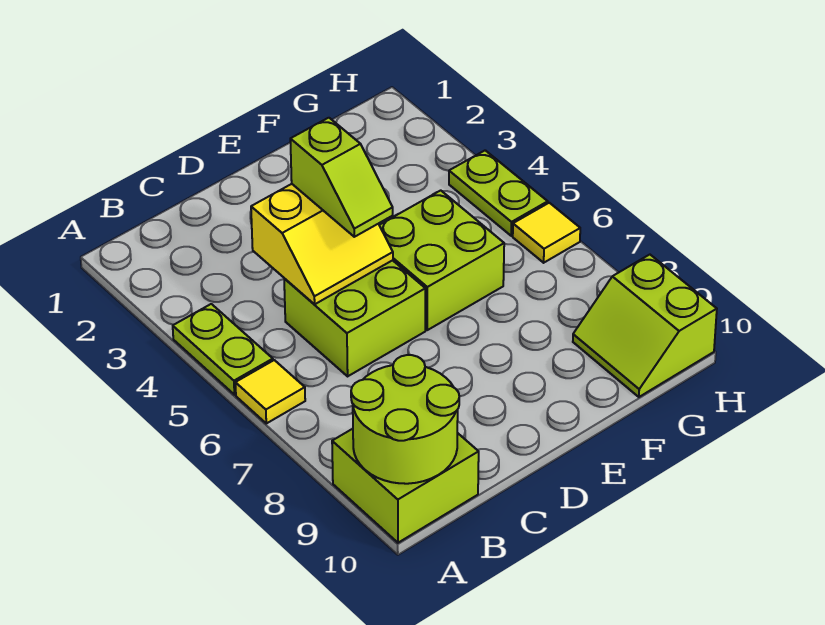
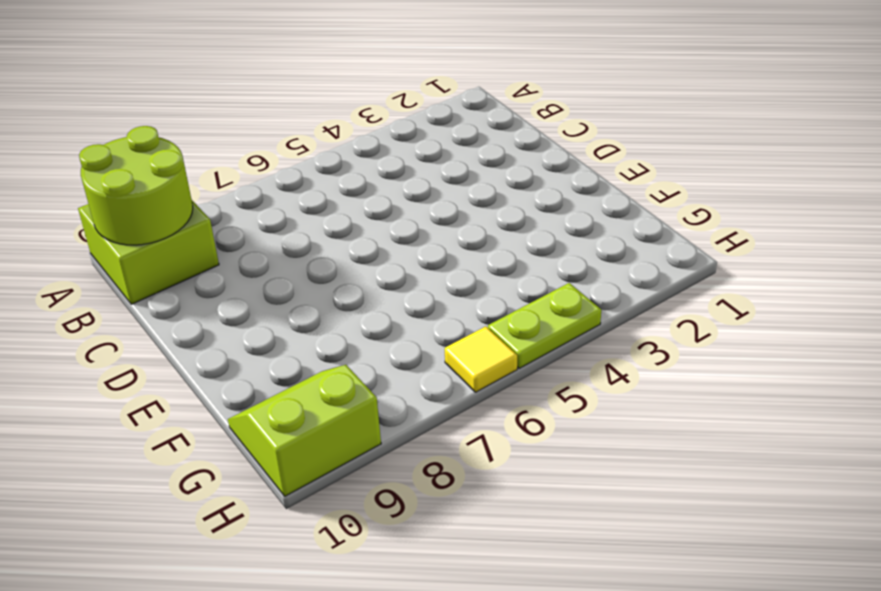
none -> lime 1x2 plate [173,304,273,395]
none -> yellow 1x1 tile [235,360,305,423]

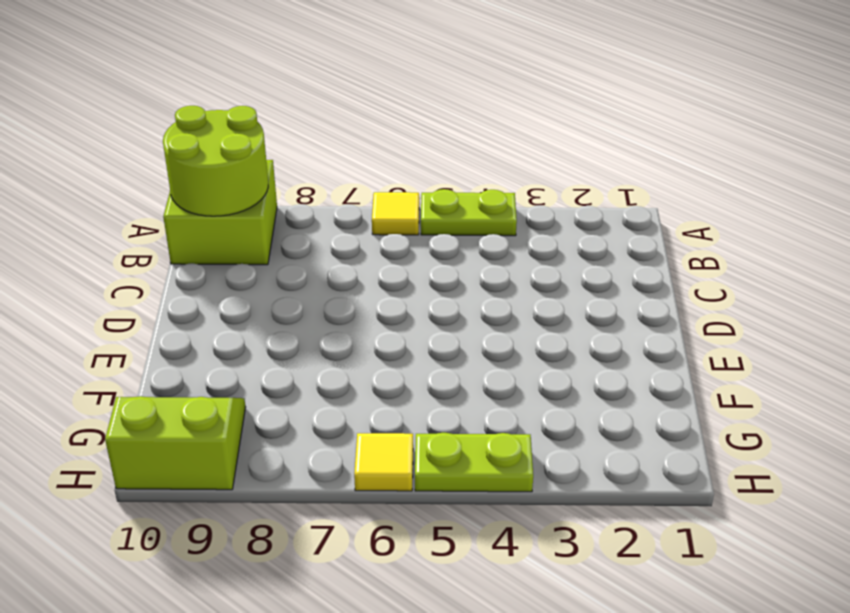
none -> lime 2x2 brick [284,260,425,376]
none -> lime 2x2 brick [379,190,504,330]

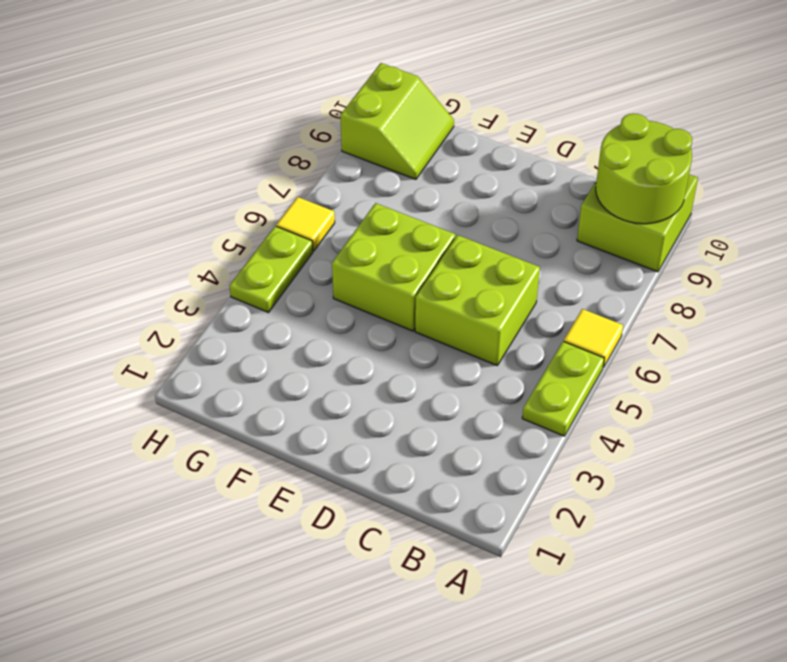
none -> yellow 2x2 slope [251,184,393,304]
none -> lime 1x2 slope [290,118,393,237]

